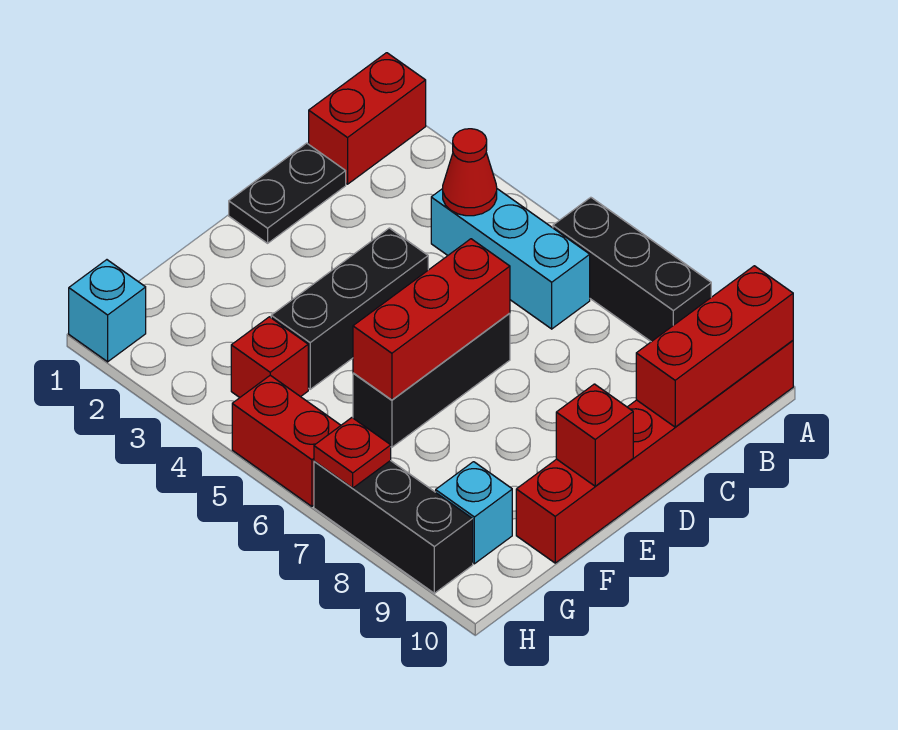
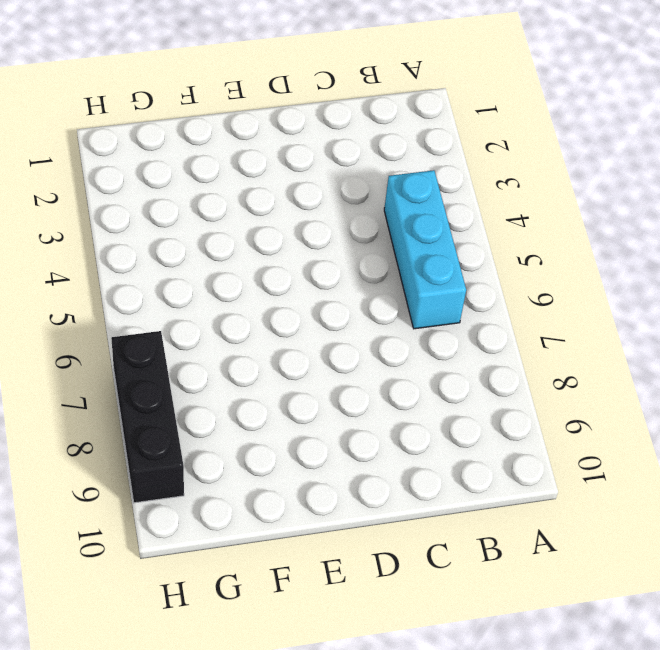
none -> red 1x2 brick [309,53,426,184]
none -> black 1x3 brick [553,197,711,342]
none -> red 1x6 brick [516,341,793,563]

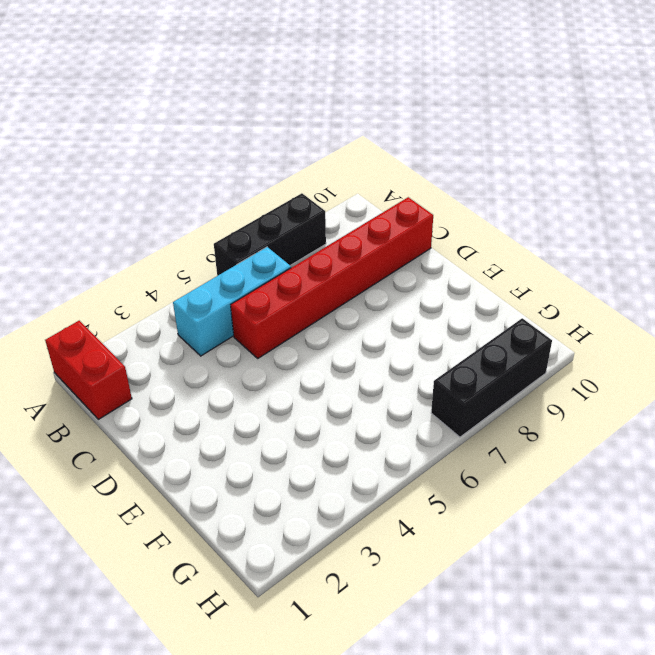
red 1x6 brick [231,197,433,358] -> red 1x6 brick turned to [516,341,793,563]
none -> black 1x2 plate [229,143,346,243]
none -> black 1x3 brick [271,228,428,389]
none -> black 1x3 brick [353,313,510,447]

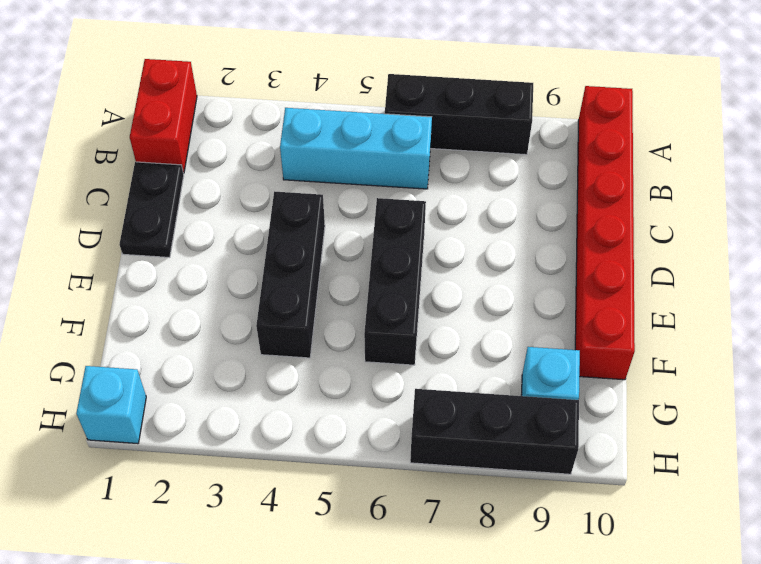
none -> red 1x1 brick [231,317,308,397]
none -> red 1x2 brick [232,375,341,506]
none -> red 1x3 brick [636,266,793,427]

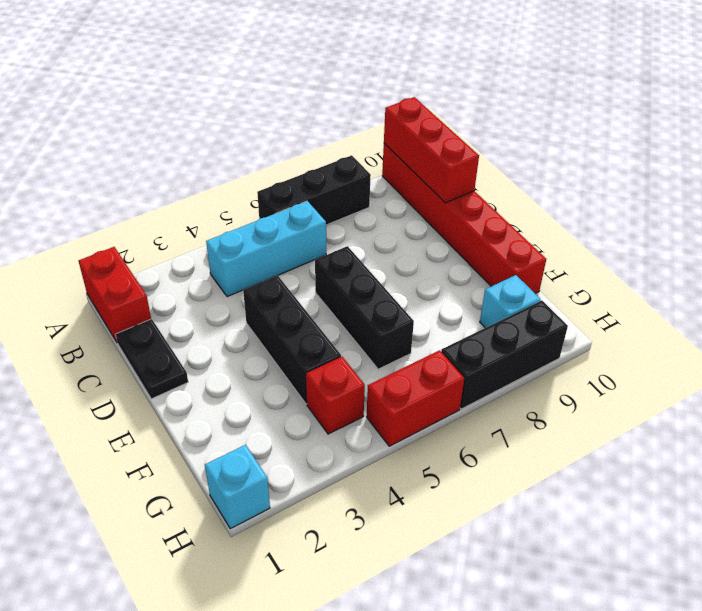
none -> red 1x1 cone [443,129,497,216]
none -> red 1x3 brick [353,239,510,400]
none -> red 1x1 brick [556,384,633,486]

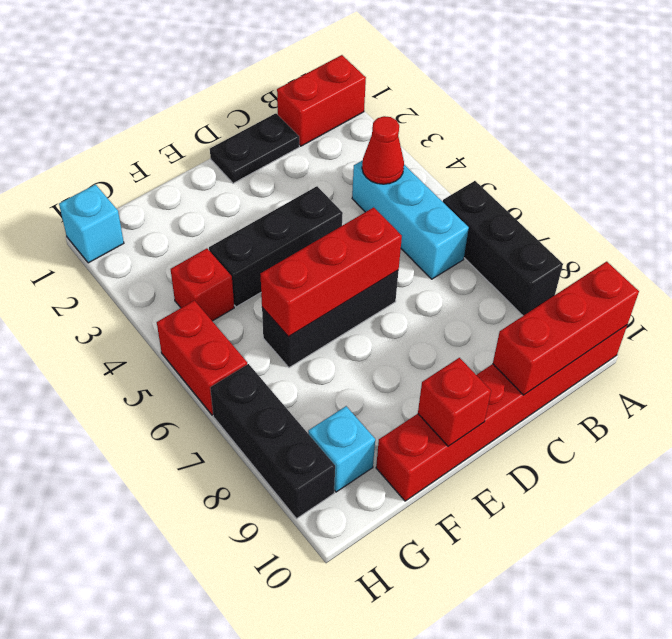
none -> red 1x1 plate [314,418,391,488]

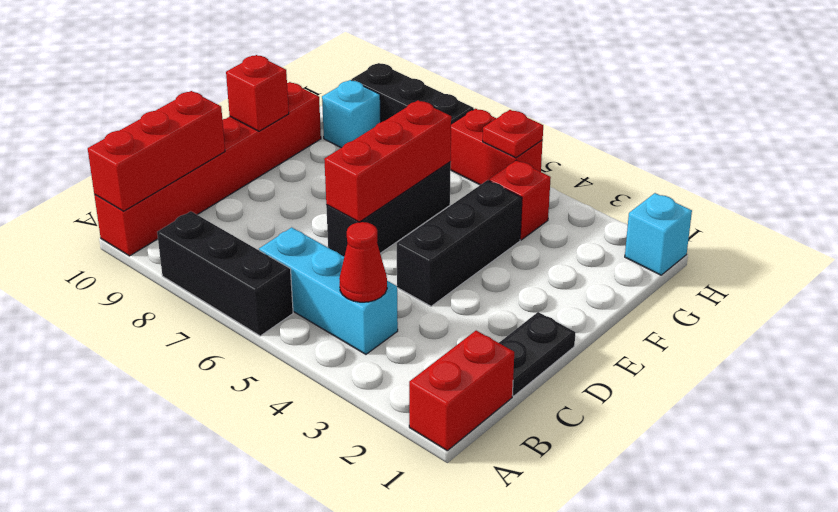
red 1x1 plate [483,110,543,158] -> red 1x1 plate moved to [314,418,391,488]

